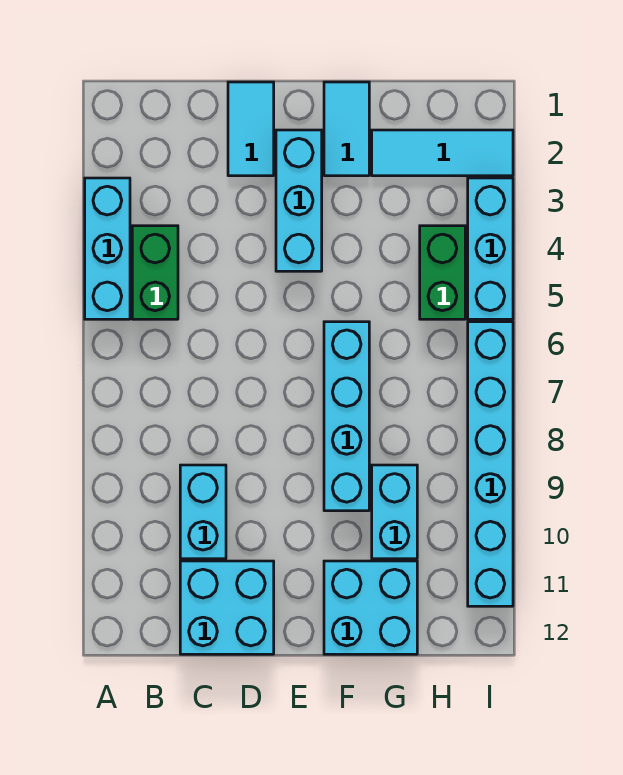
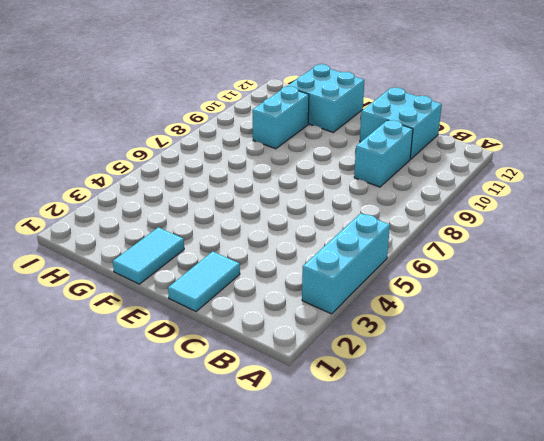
none -> green 1x2 brick [132,226,178,319]
none -> cyan 1x3 brick [276,130,322,271]
none -> cyan 1x4 brick [324,322,369,511]

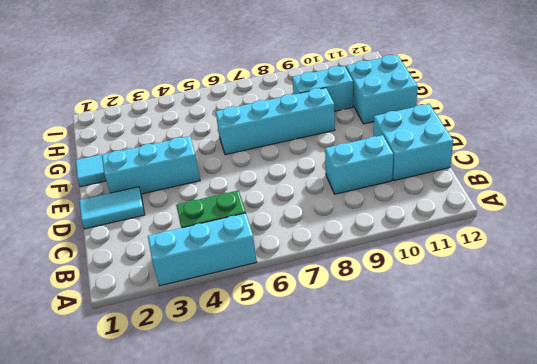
none -> cyan 1x3 tile [372,130,513,176]
none -> green 1x2 brick [420,226,465,319]
none -> cyan 1x3 brick [468,178,513,319]

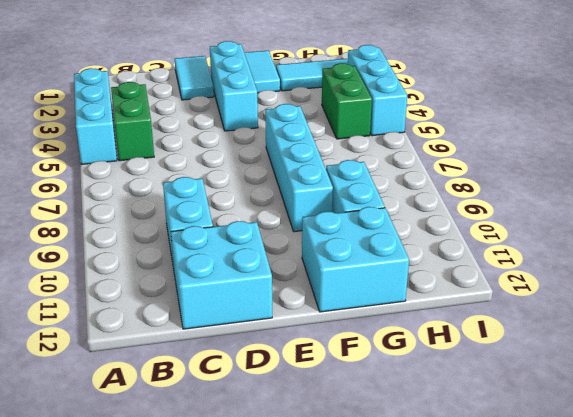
none -> cyan 1x6 brick [468,322,513,606]

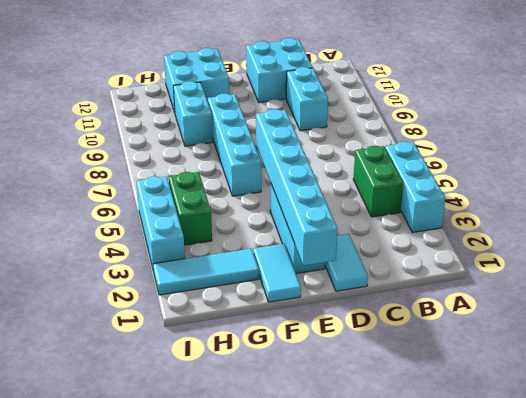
cyan 1x6 brick [256,109,337,266] -> cyan 1x6 brick moved to [468,322,513,606]

